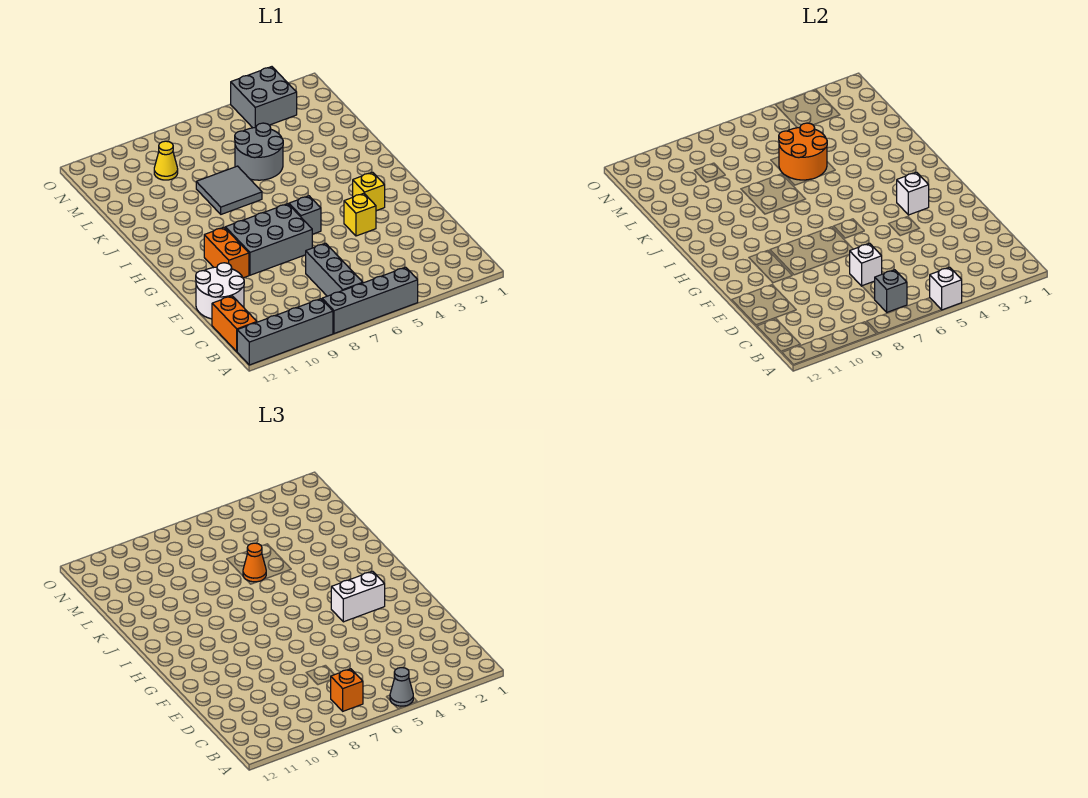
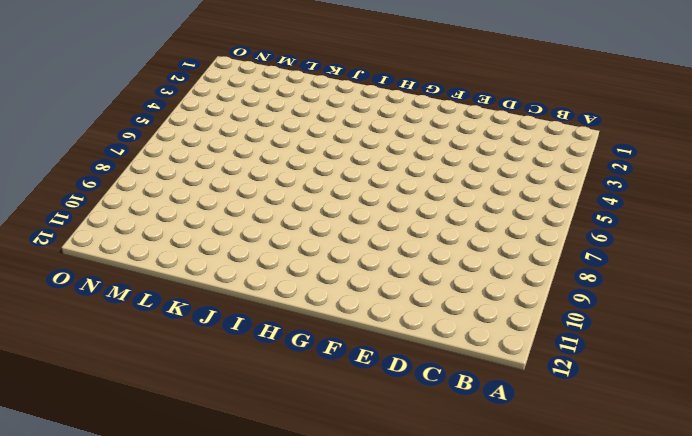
none -> grey 1x4 brick [322,267,418,334]
none -> grey 1x4 brick [237,299,333,365]
none -> grey 1x3 brick [306,243,363,296]

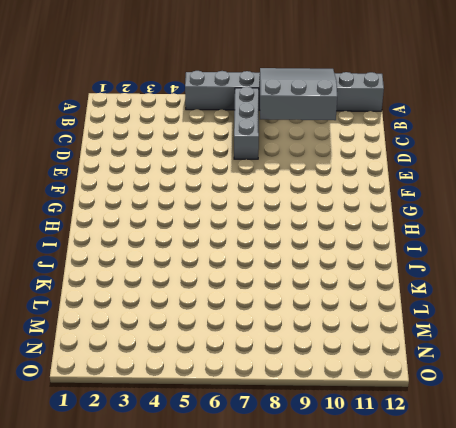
grey 3x3 slope [260,68,337,120] -> none
none -> orange 1x2 brick [212,296,257,352]
none -> white 2x2 round brick [196,263,244,319]
none -> yellow 1x1 brick [344,193,376,236]

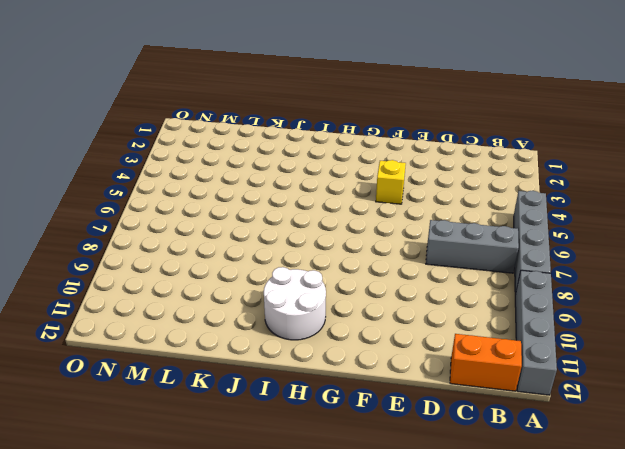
white 2x2 round brick [264,267,326,340] -> white 2x2 round brick moved to [196,263,244,319]
none -> grey 2x3 brick [225,204,312,275]
none -> orange 1x2 brick [204,227,249,278]
none -> yellow 1x1 brick [353,172,385,211]

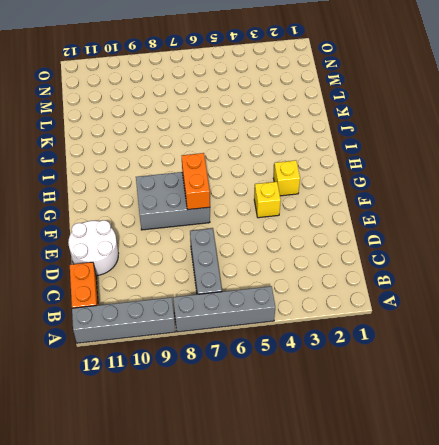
orange 1x2 brick [182,153,210,210] -> orange 1x2 brick moved to [204,227,249,278]
none -> grey 1x1 brick [289,196,321,234]
none -> grey 2x2 tile [196,166,262,214]
none -> grey 2x2 round brick [235,123,283,180]

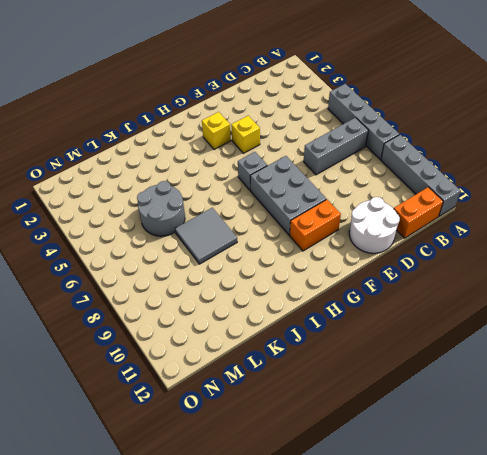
none -> yellow 1x1 cone [154,141,178,180]
none -> grey 2x2 brick [231,67,297,128]
none -> white 1x1 brick [930,267,962,310]

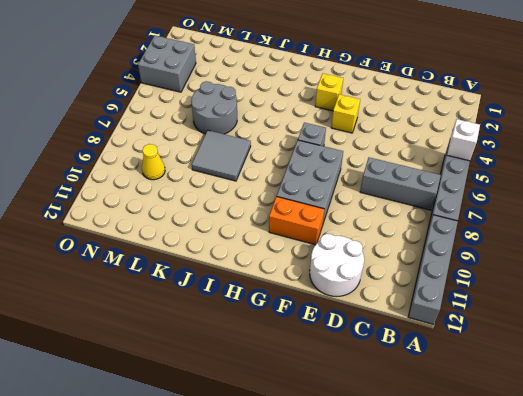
none -> orange 1x2 brick [212,296,257,352]
none -> grey 1x1 brick [875,270,907,312]
none -> white 1x1 brick [849,243,882,286]

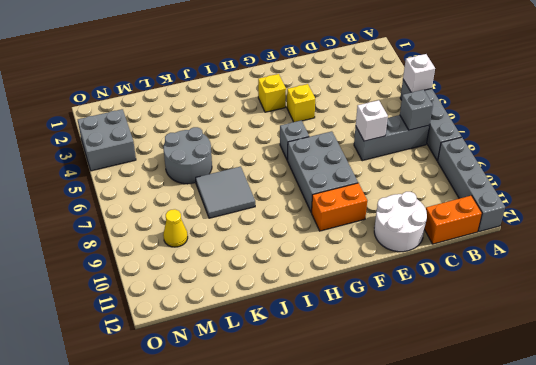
none -> white 1x1 brick [897,172,929,215]
none -> orange 2x2 round brick [779,123,827,180]
none -> grey 1x1 cone [390,668,413,706]

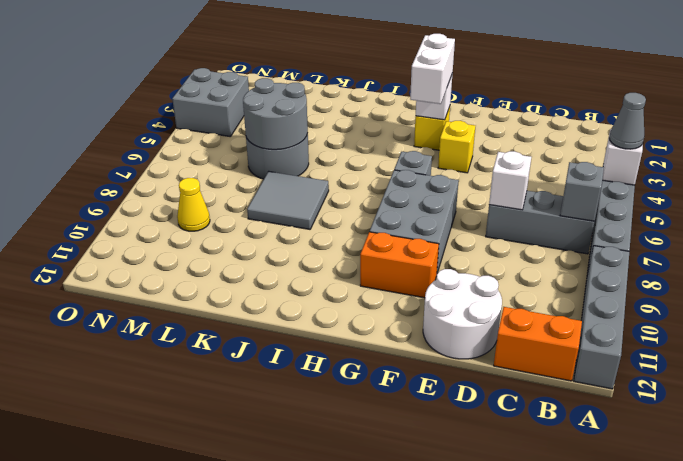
grey 2x2 round brick [243,78,308,150] -> orange 2x2 round brick [779,123,827,180]
none -> orange 1x1 brick [331,669,363,711]
none -> orange 1x1 cone [243,543,266,582]

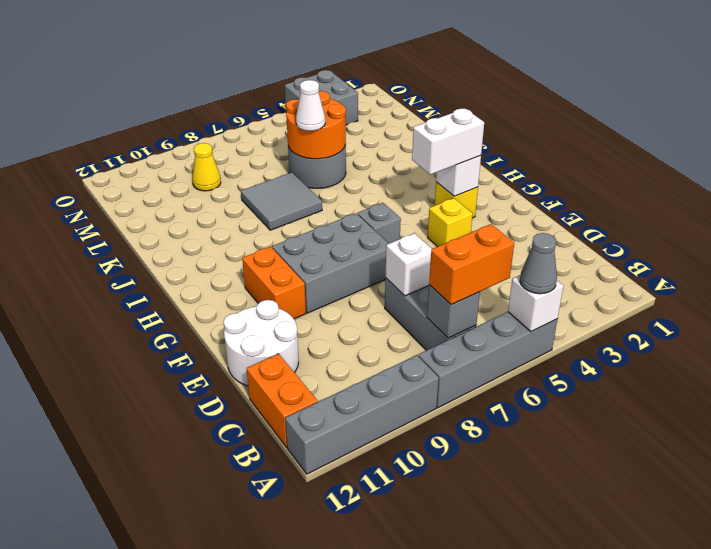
orange 1x2 brick [429,224,514,305] -> orange 1x1 brick [331,669,363,711]
white 1x1 cone [296,80,325,131] -> orange 1x1 cone [243,543,266,582]

